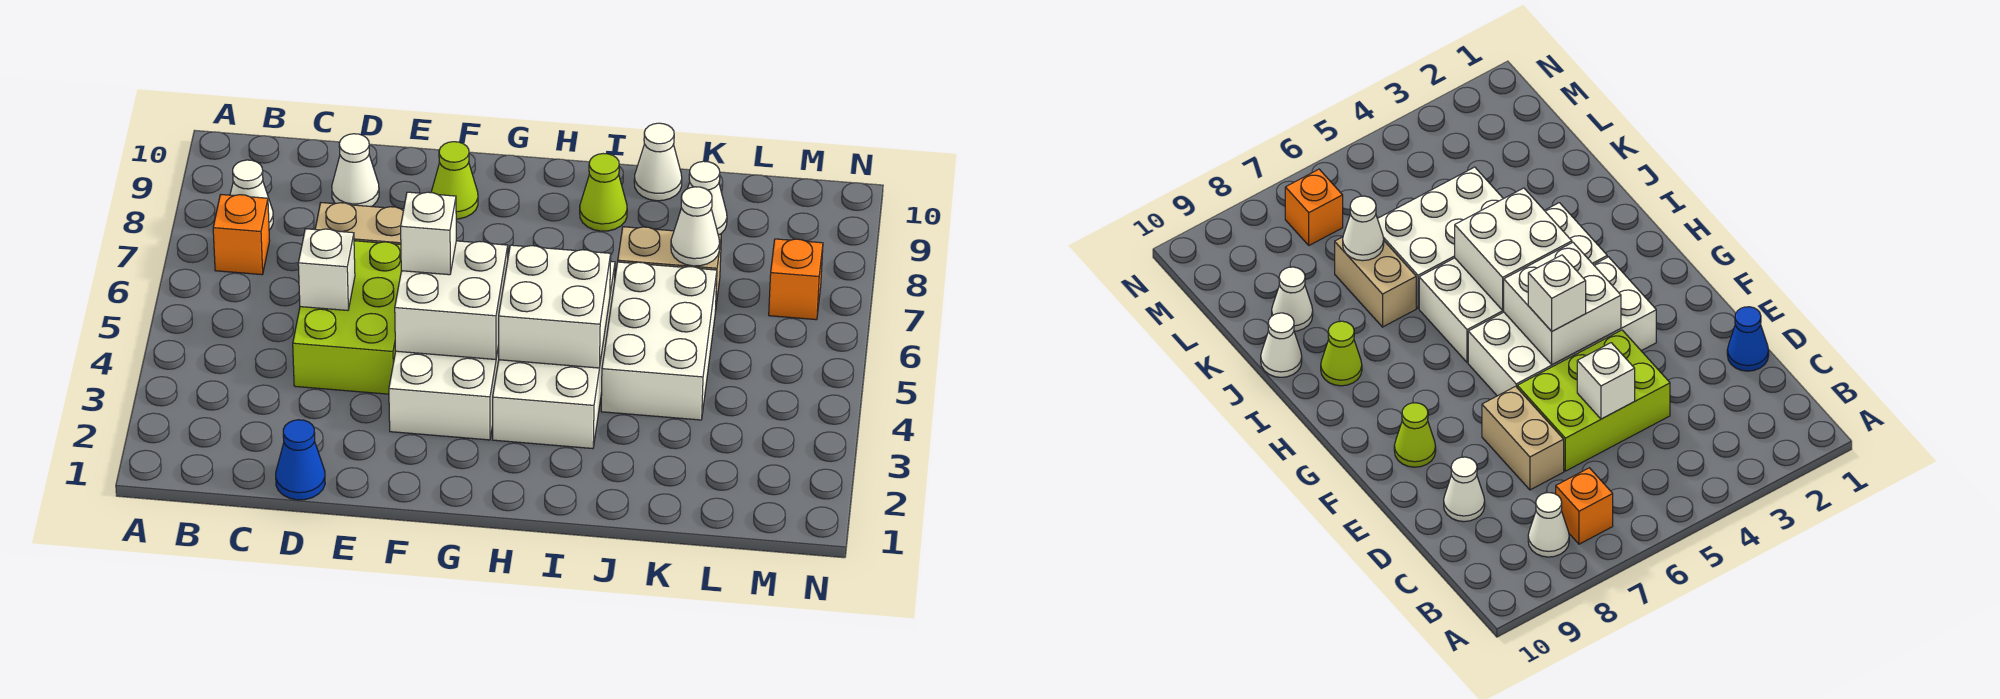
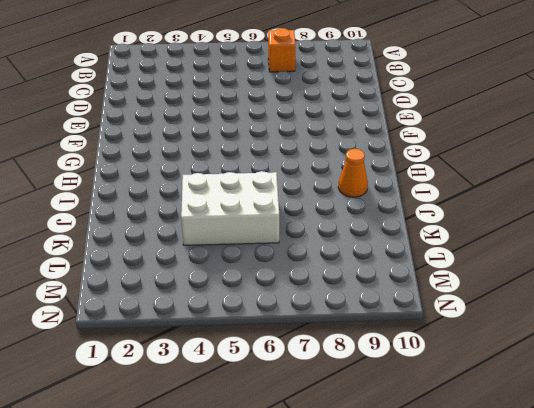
orange 1x1 cone [338,149,368,197] -> lime 1x1 cone [580,154,627,231]
none -> white 1x1 cone [230,160,273,230]
none -> blue 1x1 cone [276,420,325,500]
none -> lime 2x3 brick [293,241,401,394]

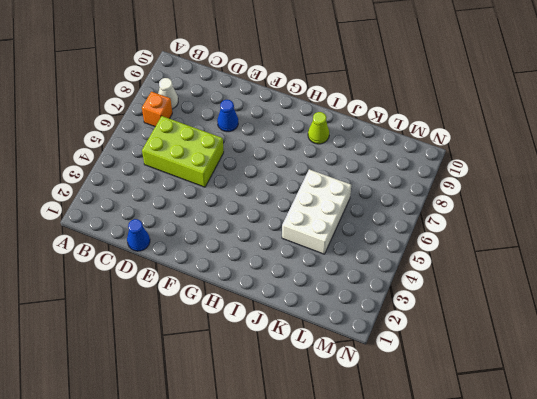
lime 2x3 brick [142,116,224,187] -> lime 2x3 brick turned to [293,241,401,394]
blue 1x1 cone [217,100,238,132] -> none
none -> tan 1x2 brick [315,203,404,244]
none -> white 1x1 cone [332,134,379,207]
none -> white 2x4 brick [389,253,509,440]

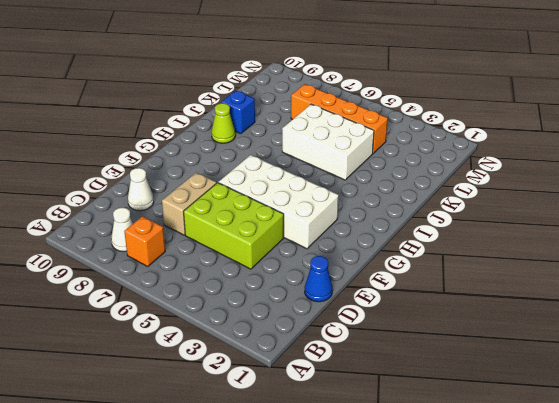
blue 1x1 brick [221,91,255,134] -> none
orange 1x4 brick [291,84,388,154] -> none
none -> lime 1x1 cone [431,142,478,219]
none -> white 2x4 brick [493,261,615,449]
none -> tan 1x2 brick [618,227,721,311]

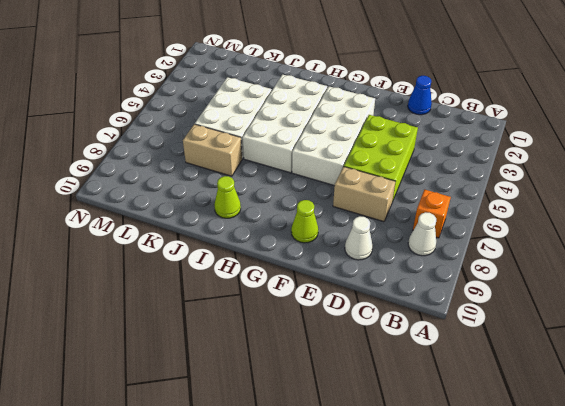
none -> white 1x1 cone [634,123,682,201]
none -> white 1x1 cone [688,161,727,234]
none -> orange 1x1 brick [769,239,823,320]

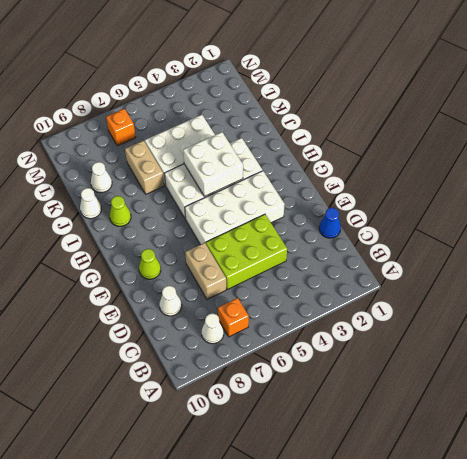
none -> white 1x1 brick [298,229,355,310]
none -> white 2x2 brick [395,241,508,360]
none -> white 1x1 cone [671,187,720,266]

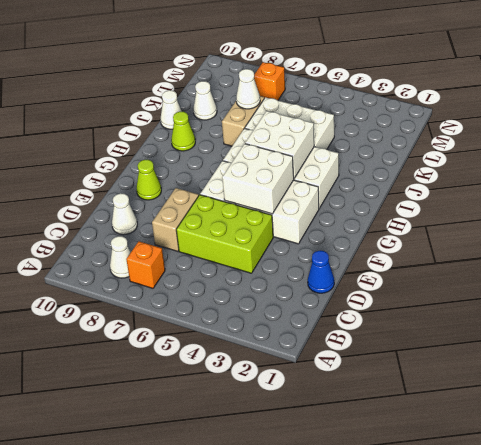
none -> white 1x1 brick [298,229,355,310]
none -> white 1x1 brick [401,192,456,275]

